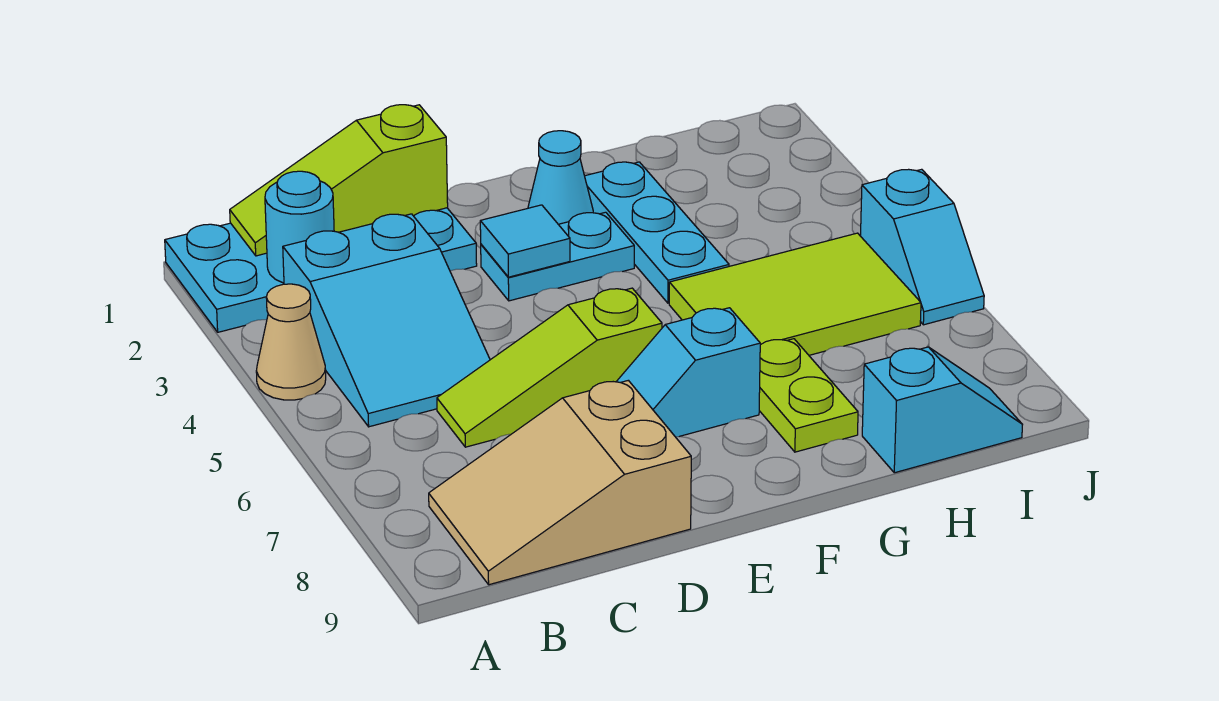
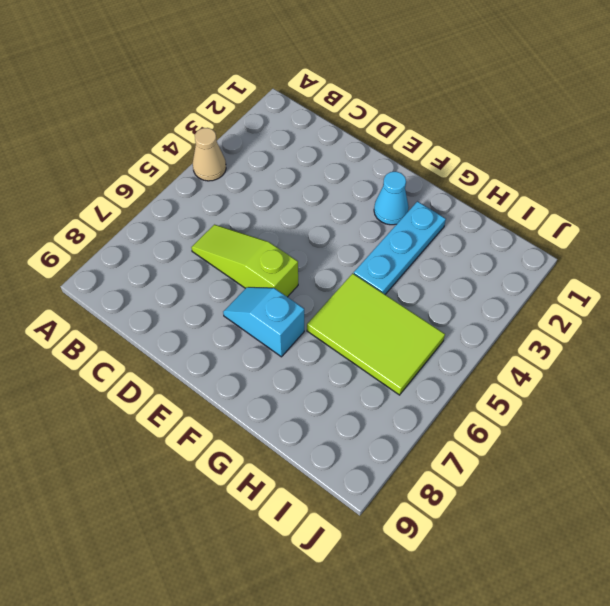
none -> cyan 2x4 plate [165,208,477,332]
none -> cyan 2x3 slope [283,214,490,427]
none -> tan 2x3 slope [429,380,691,585]

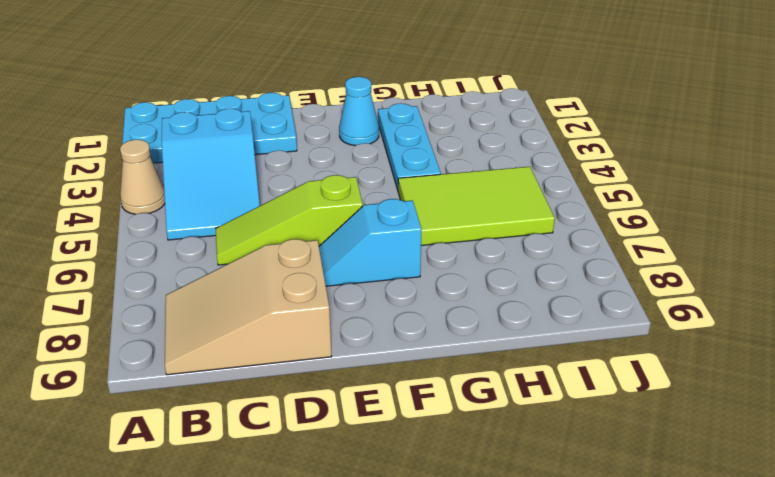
none -> cyan 1x2 plate [481,212,634,301]
none -> lime 1x2 plate [759,339,858,452]
none -> cyan 1x2 slope [862,347,1023,473]

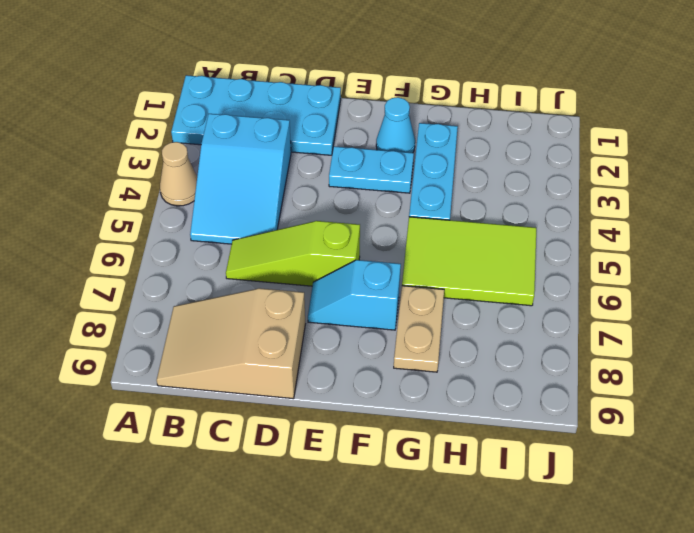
tan 1x2 plate [394,286,444,372] -> lime 1x2 plate [759,339,858,452]
none -> cyan 1x2 slope [862,347,1023,473]
none -> cyan 1x2 slope [861,169,984,325]
none -> lime 1x3 slope [230,105,448,256]

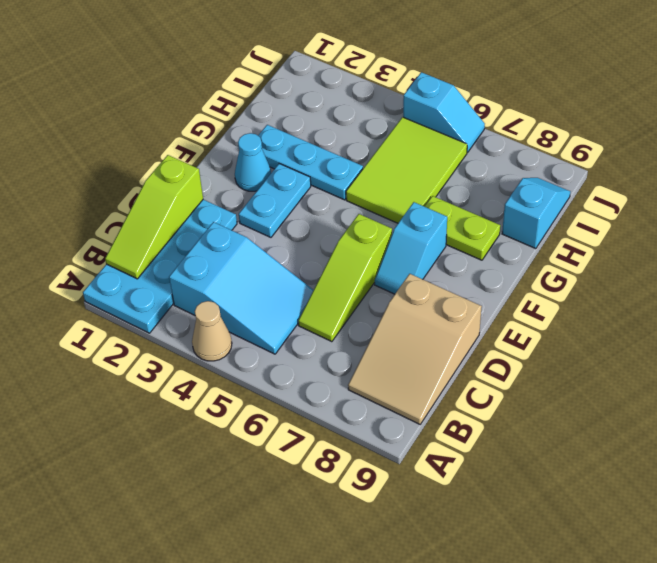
none -> cyan 1x1 round brick [265,171,334,283]
none -> cyan 1x1 tile [480,205,570,277]

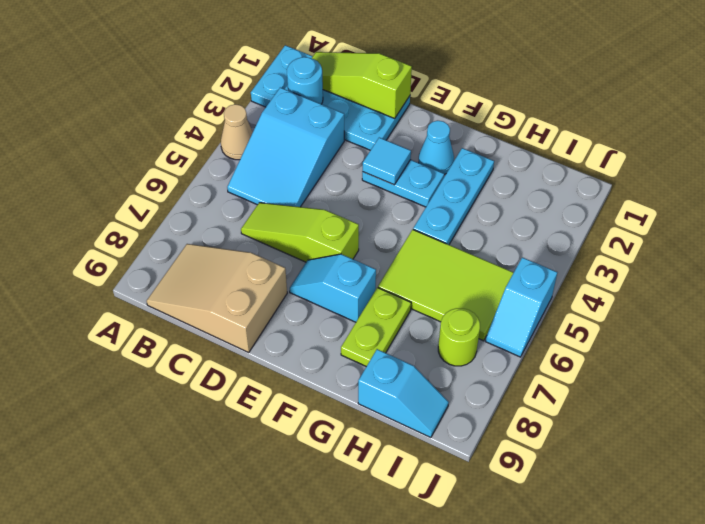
lime 1x1 round brick [438,308,480,366] -> none

